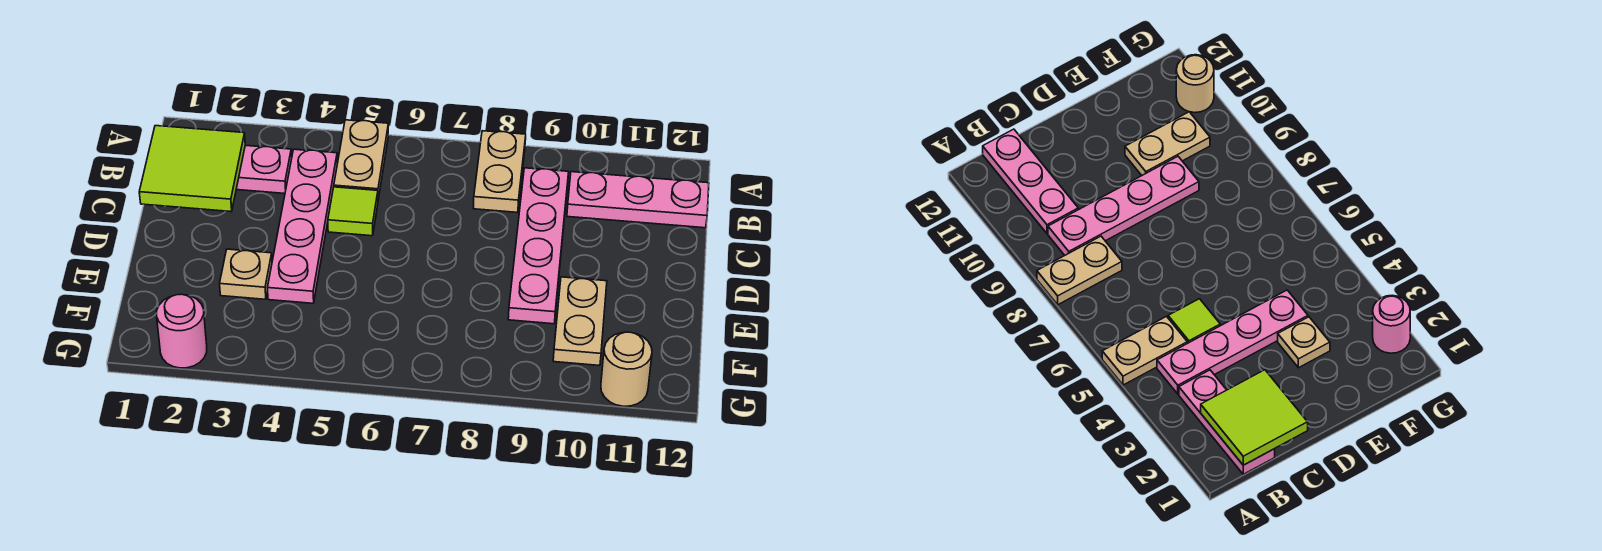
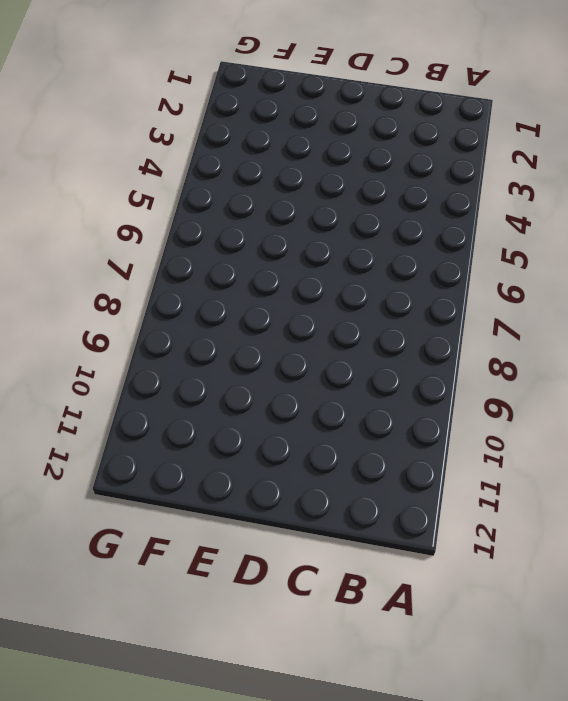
none -> tan 1x2 plate [334,120,388,199]
none -> tan 1x2 plate [473,131,526,212]
none -> pink 1x3 plate [236,145,292,194]

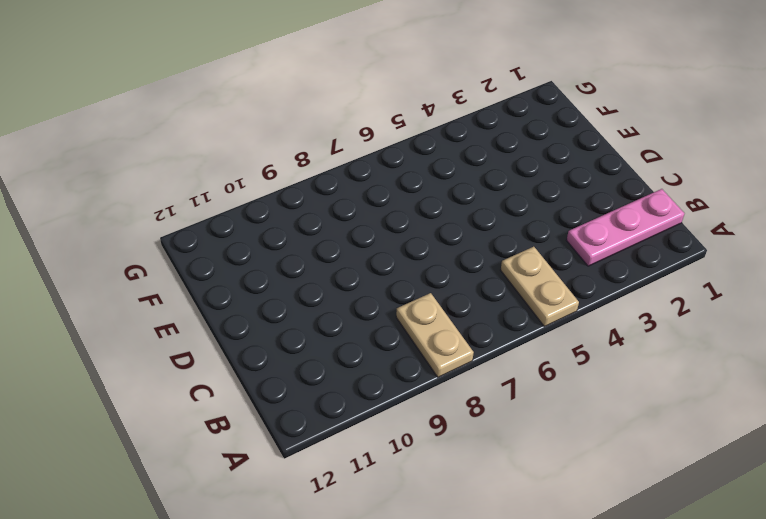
none -> pink 1x4 plate [268,149,337,303]
none -> pink 1x4 plate [508,168,569,324]
none -> pink 1x3 plate [567,172,709,228]

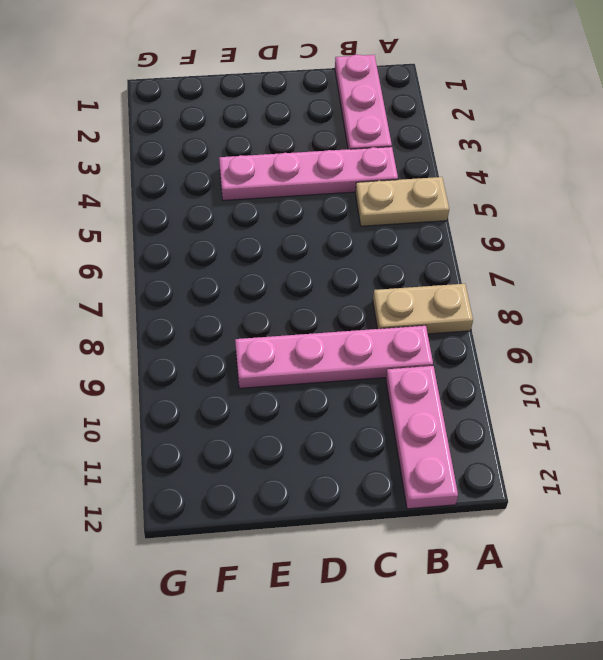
none -> lime 1x1 tile [328,187,378,236]
none -> tan 1x1 plate [220,249,272,299]
none -> tan 1x2 plate [553,277,607,366]

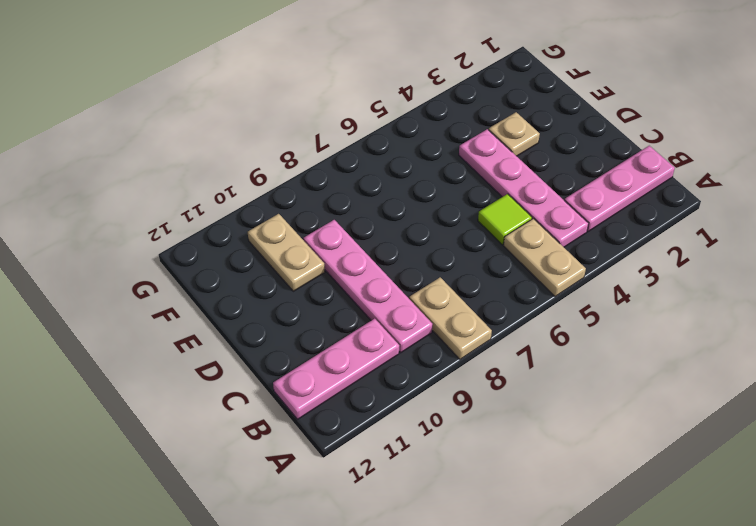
none -> pink 1x1 round brick [157,294,207,368]
none -> tan 1x1 round brick [601,332,652,406]
none -> lime 2x2 tile [139,126,245,212]

